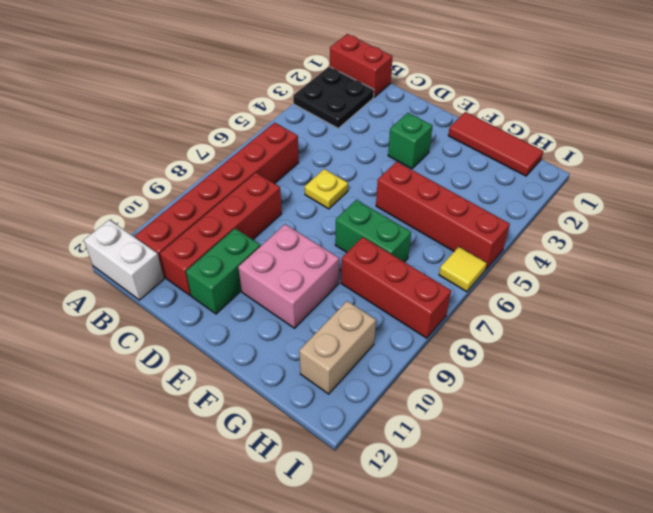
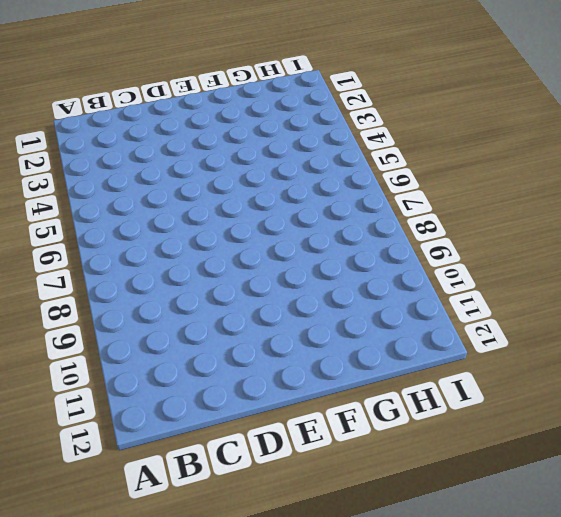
none -> red 1x2 brick [330,34,393,97]
none -> black 2x2 plate [293,67,374,128]
none -> white 1x2 brick [84,220,164,300]

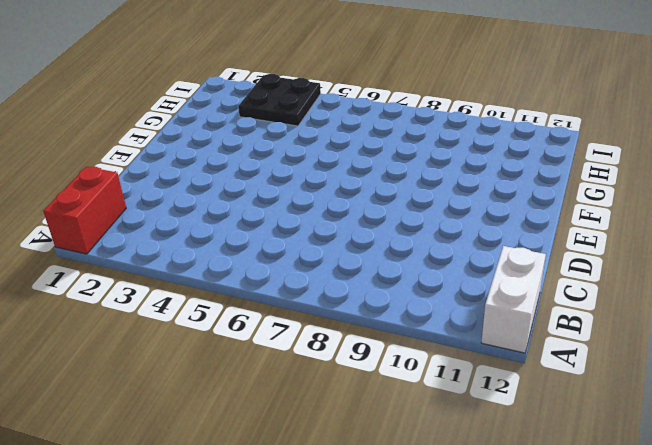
black 2x2 plate [238,74,321,126] -> black 2x2 plate moved to [293,67,374,128]
none -> red 1x6 brick [135,123,299,278]
none -> red 1x4 brick [160,173,282,296]
none -> yellow 1x1 plate [305,169,348,209]

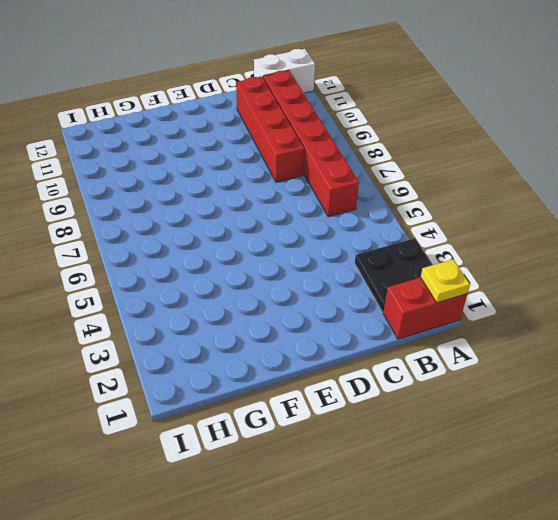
yellow 1x1 plate [421,259,470,303] -> yellow 1x1 plate moved to [305,169,348,209]
none -> green 1x2 brick [186,229,260,314]
none -> green 1x1 brick [388,113,433,169]
none -> pink 2x2 brick [238,224,339,328]

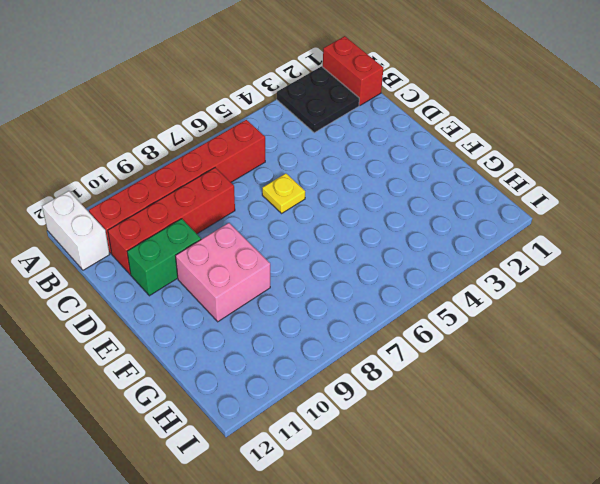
none -> green 1x1 brick [388,113,433,169]
none -> red 1x3 tile [448,112,543,176]
none -> red 1x4 brick [376,162,510,270]

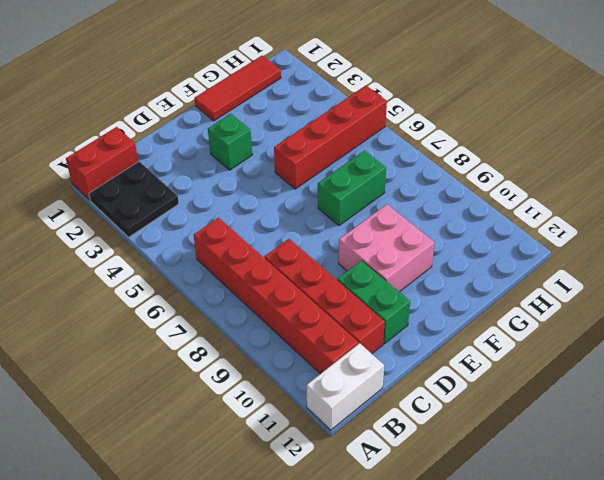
none -> yellow 1x1 plate [305,169,348,209]
none -> red 1x3 brick [341,237,451,338]
none -> tan 1x2 brick [299,301,376,394]

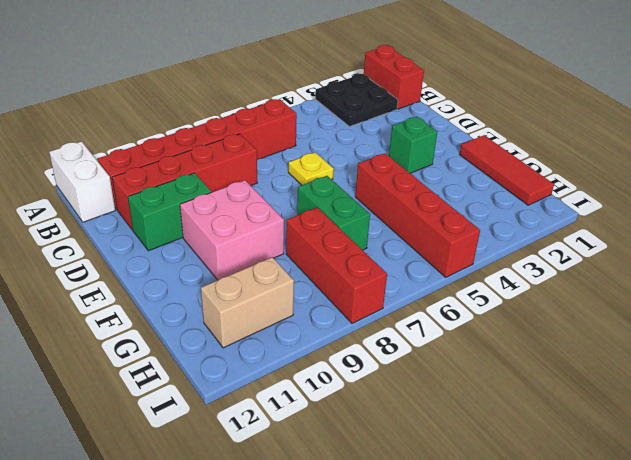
none -> yellow 1x1 tile [439,247,487,292]

